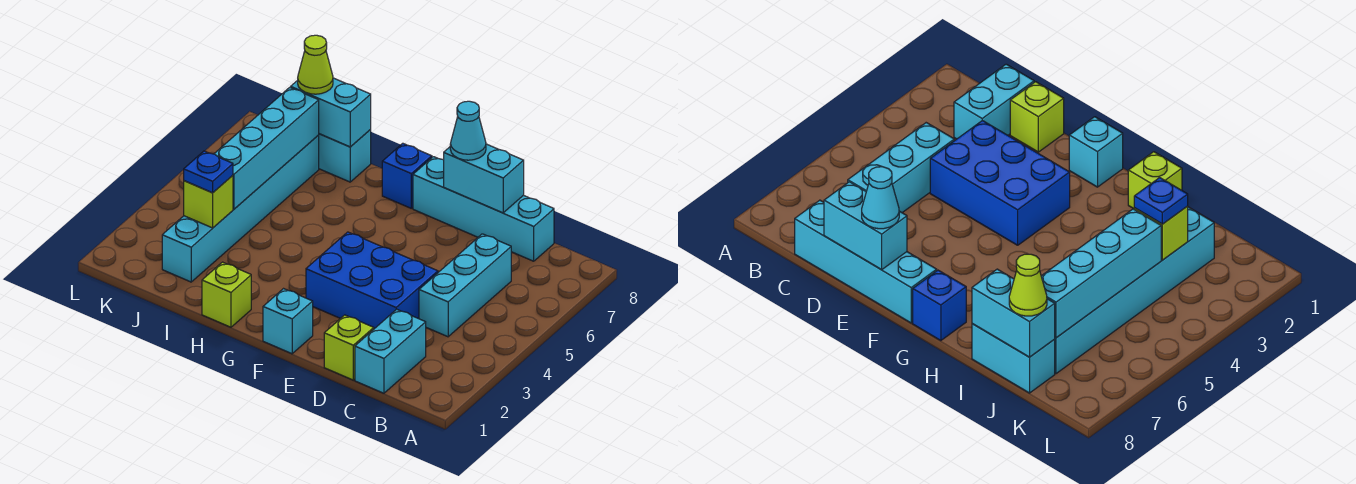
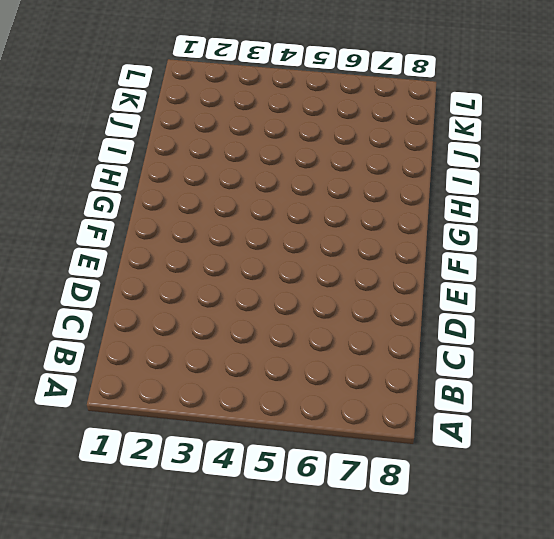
none -> cyan 1x2 brick [355,309,426,393]
none -> cyan 1x3 brick [419,234,511,337]
none -> cyan 1x4 brick [413,157,554,261]

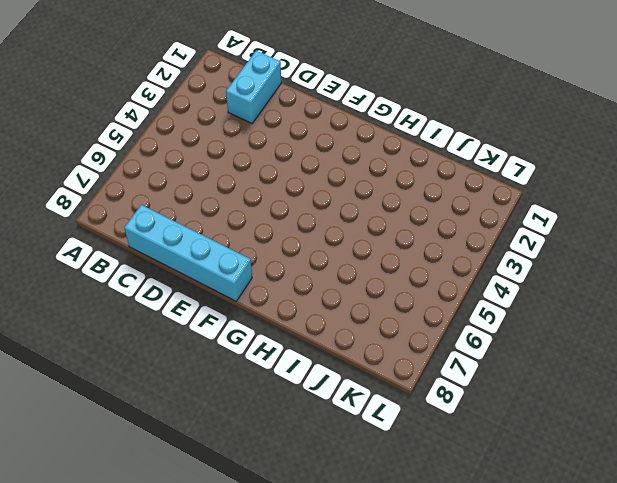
none -> cyan 1x3 brick [419,234,511,337]
none -> lime 1x1 brick [324,315,374,380]
none -> blue 2x3 brick [306,232,438,329]

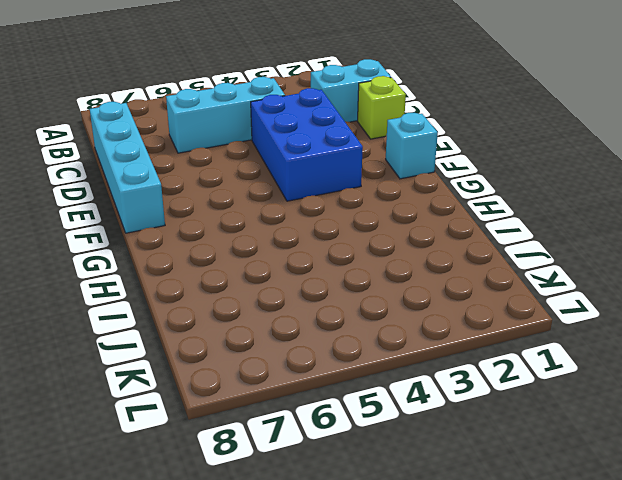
none -> blue 1x1 brick [382,143,432,208]
none -> lime 1x1 brick [202,262,251,327]
none -> cyan 1x2 brick [319,130,371,182]

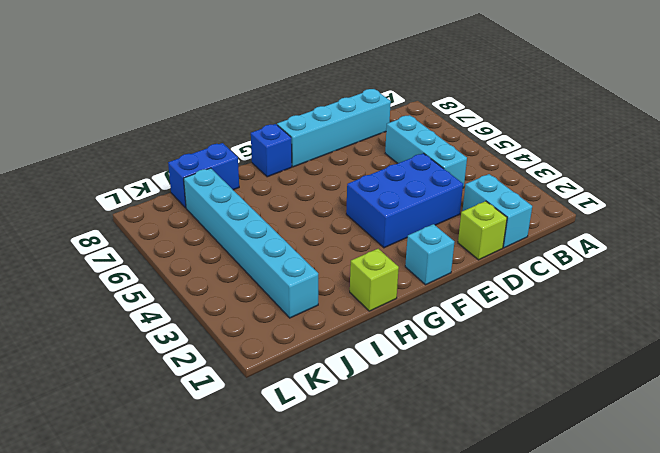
blue 1x2 brick [168,143,239,208] -> cyan 1x2 brick [319,130,371,182]
none -> cyan 1x2 brick [444,144,524,213]
none -> cyan 1x2 brick [291,78,371,147]
none -> lime 1x1 brick [184,175,233,228]

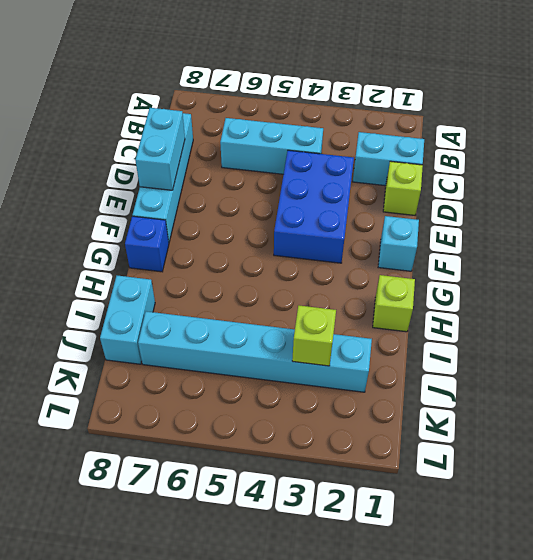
none -> cyan 1x2 brick [291,78,371,147]
none -> cyan 1x4 brick [214,87,319,209]
none -> cyan 1x1 cone [450,101,486,160]

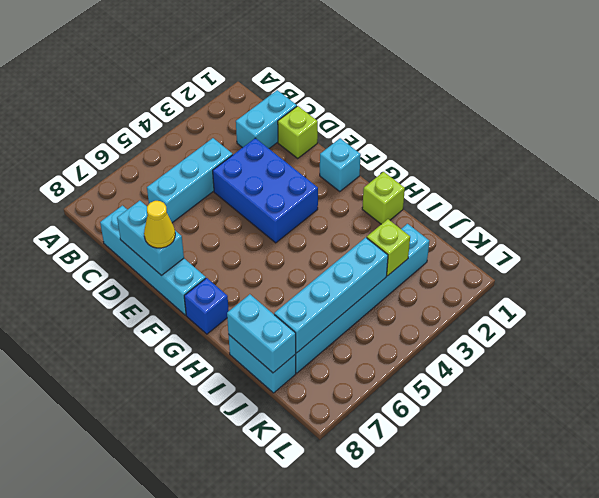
yellow 1x1 cone [144,201,175,248] -> cyan 1x1 cone [450,101,486,160]
none -> blue 1x1 plate [184,151,233,193]
none -> lime 1x1 cone [298,35,333,94]

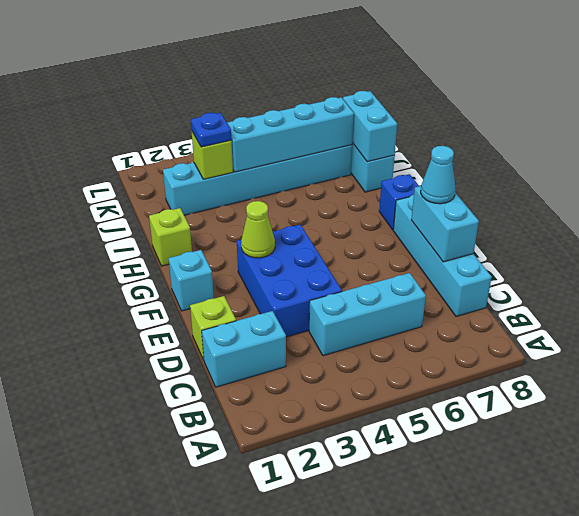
lime 1x1 cone [241,201,275,258] -> lime 1x1 cone moved to [298,35,333,94]

